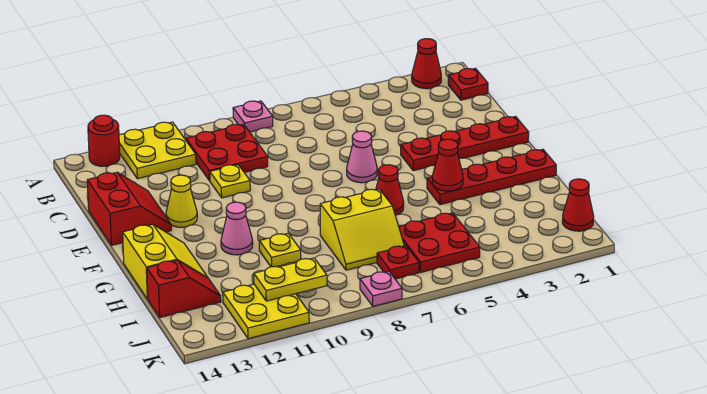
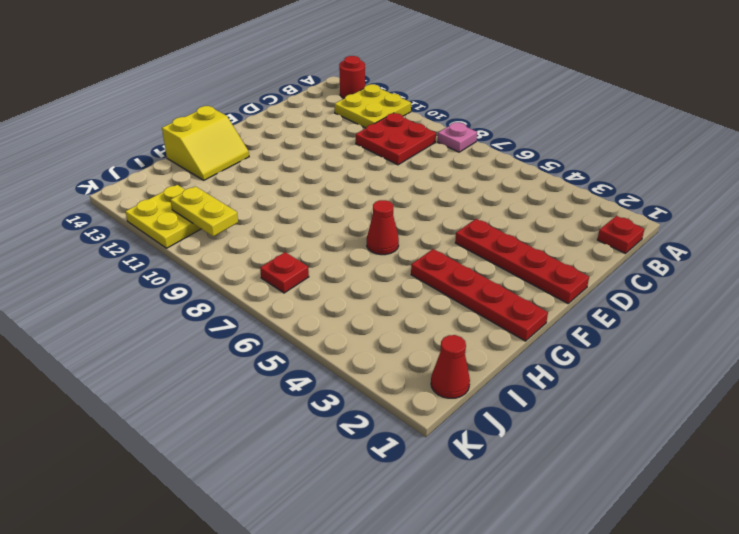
none -> red 1x1 cone [412,39,441,89]
none -> yellow 1x1 plate [210,165,250,198]
none -> red 2x2 slope [87,172,171,245]

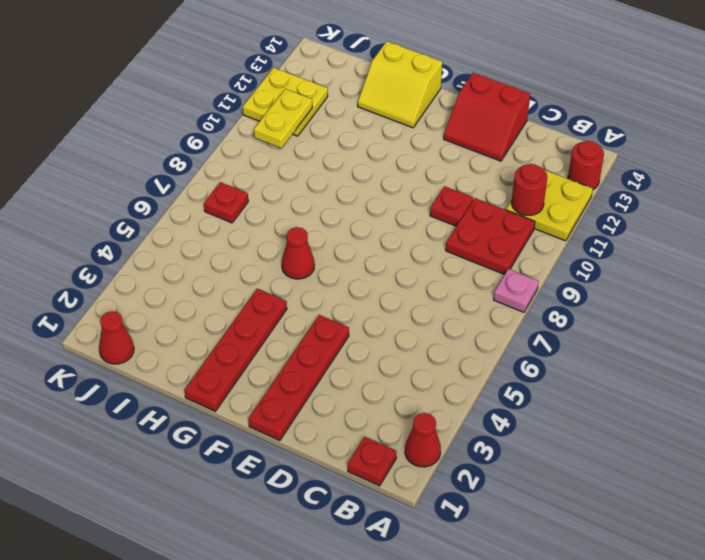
red 1x1 round brick [512,164,547,215] -> none
red 1x1 plate [430,186,473,226] -> yellow 1x1 plate [210,165,250,198]
none -> pink 1x1 cone [347,131,377,183]
none -> yellow 1x1 cone [166,175,197,227]
none -> pink 1x1 cone [221,202,253,255]

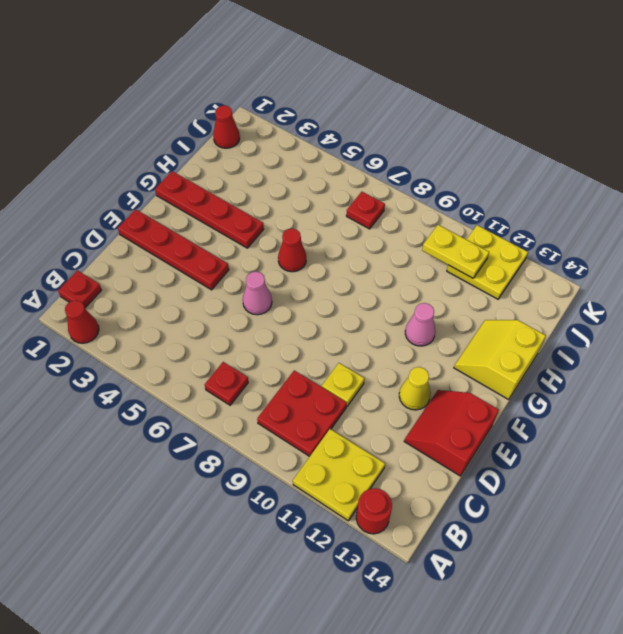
red 1x1 plate [205,362,248,405] -> none
none -> pink 1x1 plate [233,101,273,132]
none -> yellow 2x2 slope [320,189,404,270]
none -> yellow 1x1 plate [259,233,301,267]

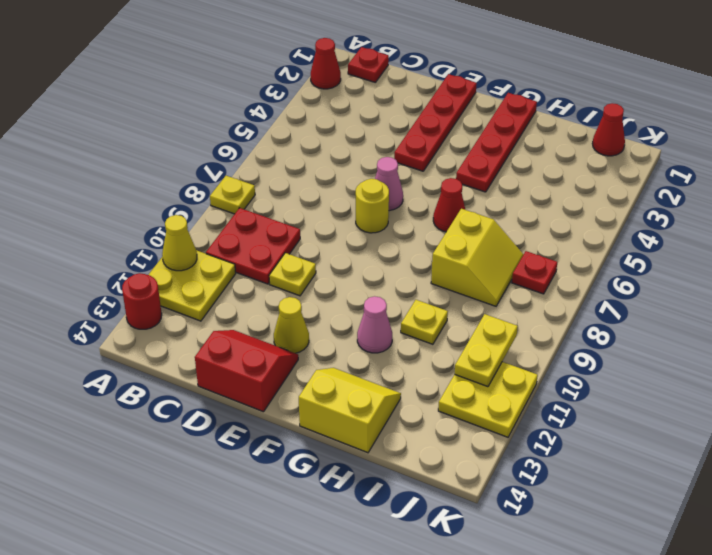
yellow 1x1 plate [210,176,255,214] -> pink 1x1 plate [233,101,273,132]
yellow 1x1 cone [162,215,197,271] -> none
yellow 1x1 round brick [356,179,389,233] -> none
none -> red 2x2 plate [399,213,480,273]
none -> red 1x2 slope [147,260,221,317]
none -> pink 1x1 plate [360,271,402,306]

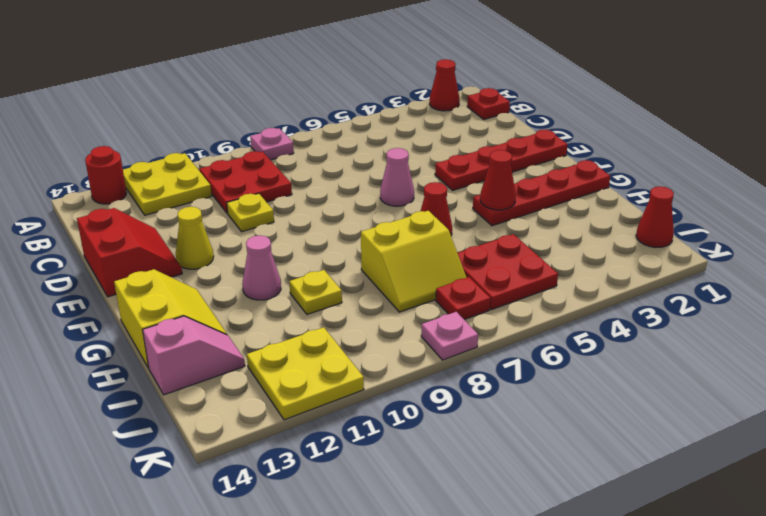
pink 1x2 slope [143,316,245,395] -> red 1x2 slope [147,260,221,317]
none -> yellow 1x2 plate [254,258,327,301]

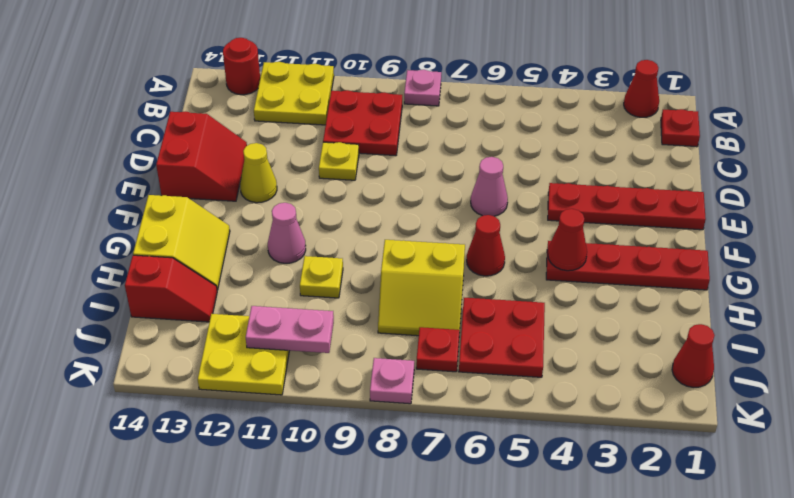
pink 1x2 plate [246,306,334,353] -> yellow 1x2 plate [254,258,327,301]

